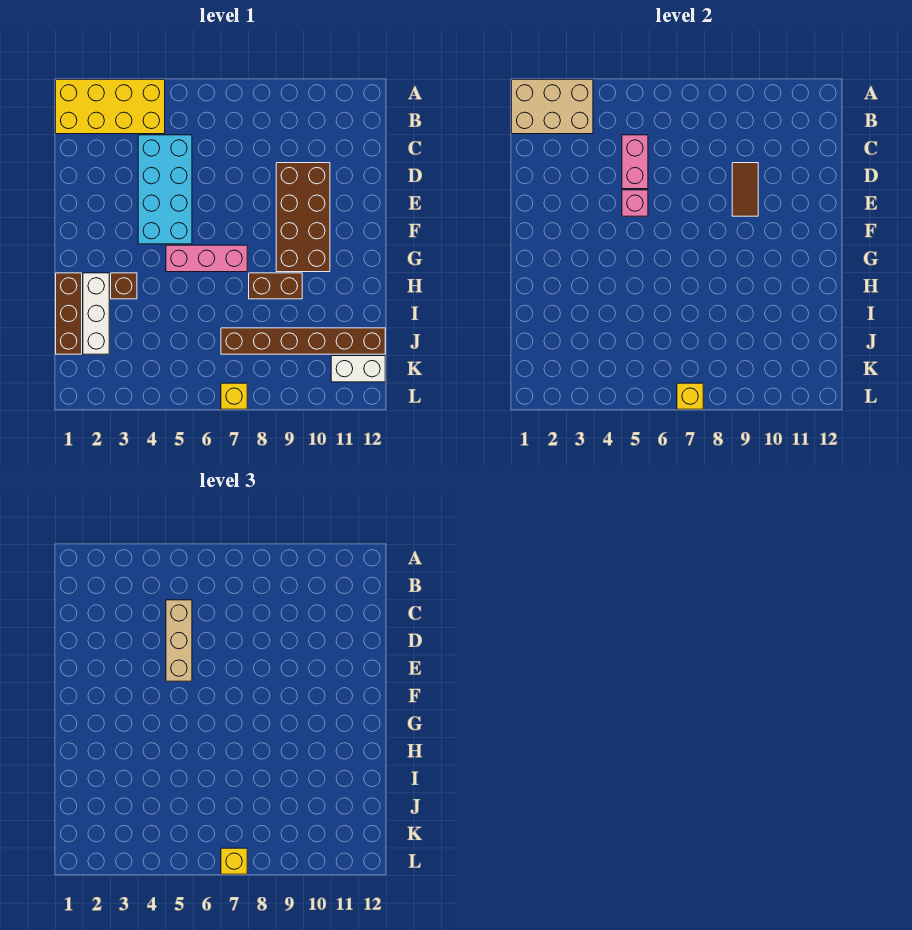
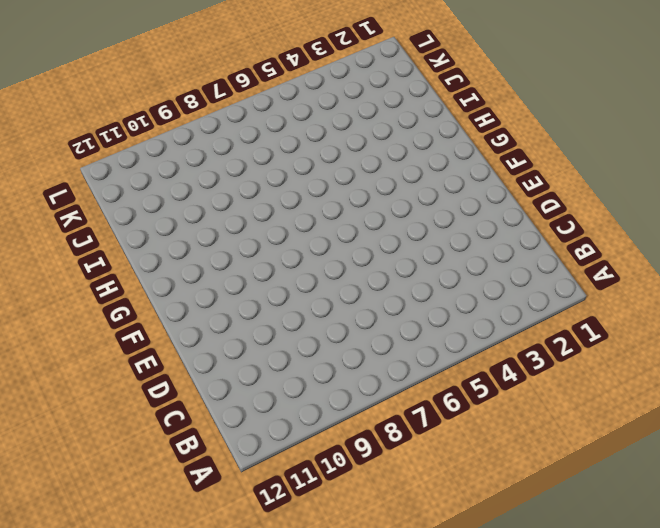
none -> yellow 2x4 brick [56,80,165,134]
none -> cyan 2x4 brick [138,135,192,244]
none -> brown 2x4 brick [276,163,330,272]

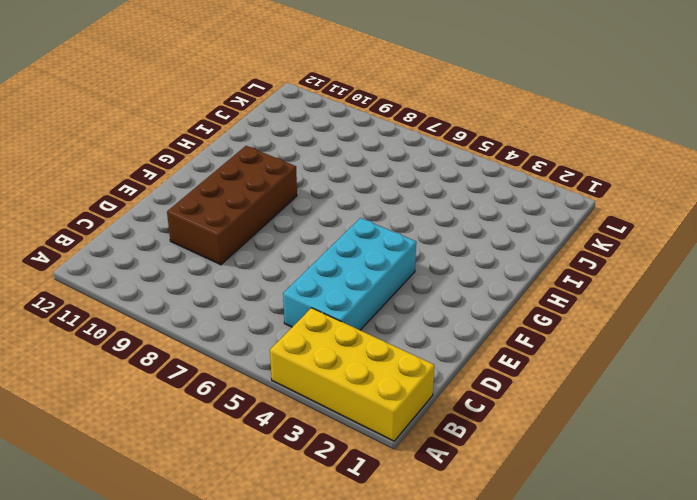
none -> pink 1x3 brick [166,245,247,272]
none -> brown 1x3 brick [56,273,82,354]
none -> white 1x3 brick [83,273,109,354]

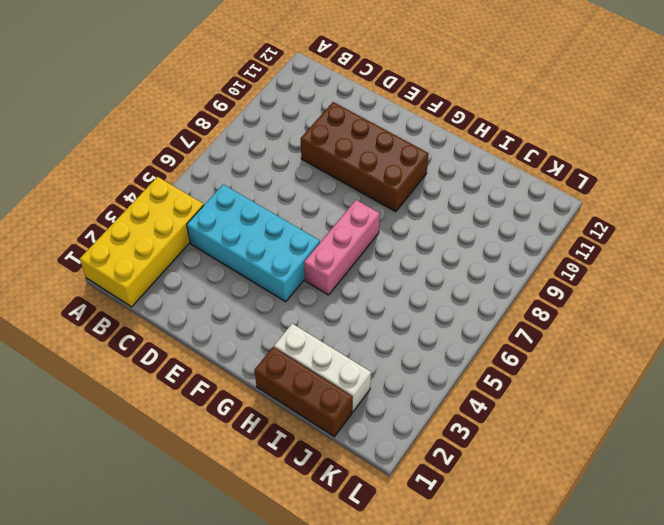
none -> brown 1x1 brick [111,273,137,299]
none -> brown 1x2 brick [249,273,302,299]
none -> brown 1x6 brick [221,328,385,354]

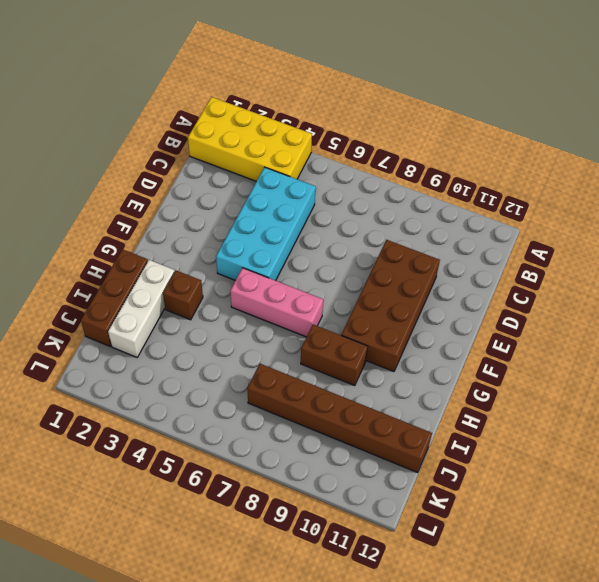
none -> white 1x2 brick [331,356,385,382]
none -> yellow 1x1 brick [221,383,247,409]
none -> tan 2x3 brick [512,80,593,134]

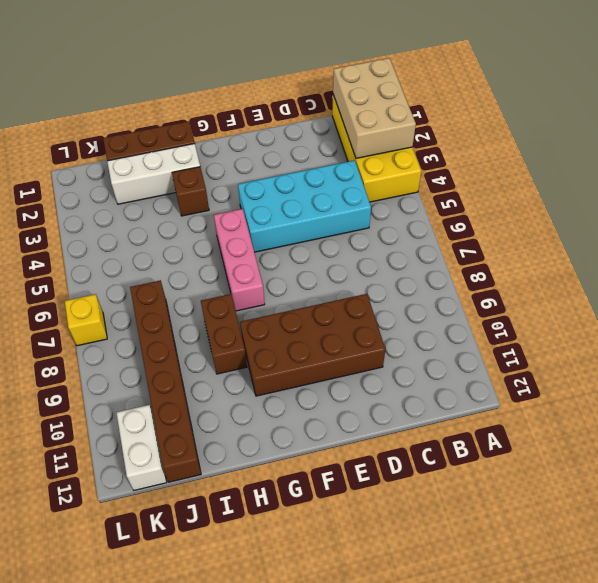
none -> pink 1x2 brick [622,135,648,189]
none -> brown 1x2 tile [732,163,758,216]
none -> pink 1x1 brick [622,190,648,216]

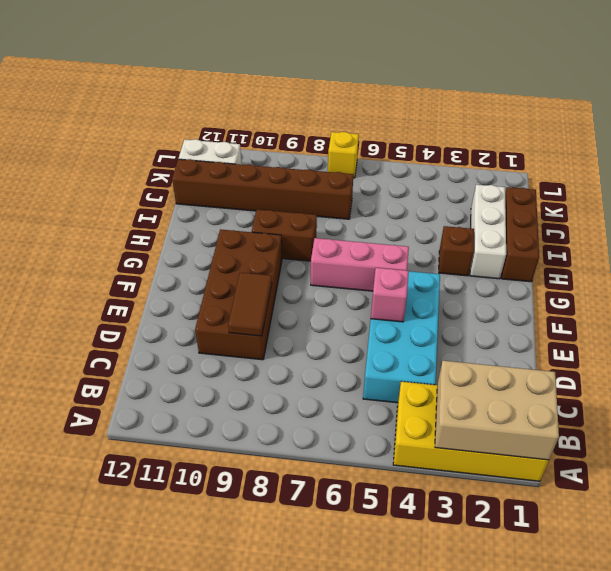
none -> pink 1x2 brick [622,135,648,189]
none -> yellow 1x1 brick [677,383,703,409]
none -> tan 1x3 brick [166,600,192,681]

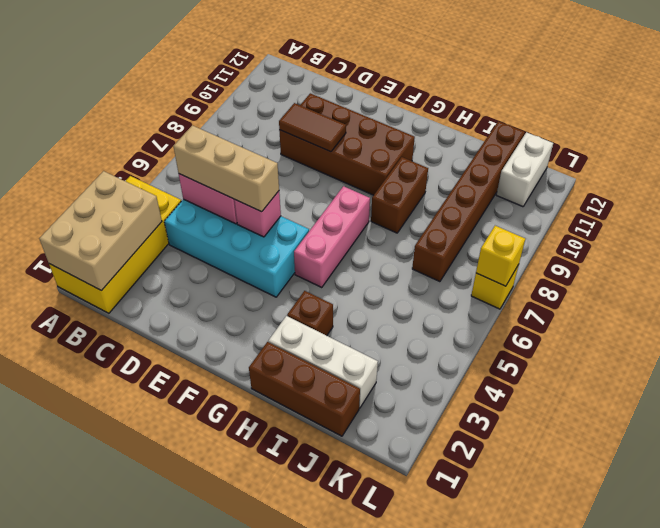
none -> yellow 1x1 brick [221,848,247,874]

